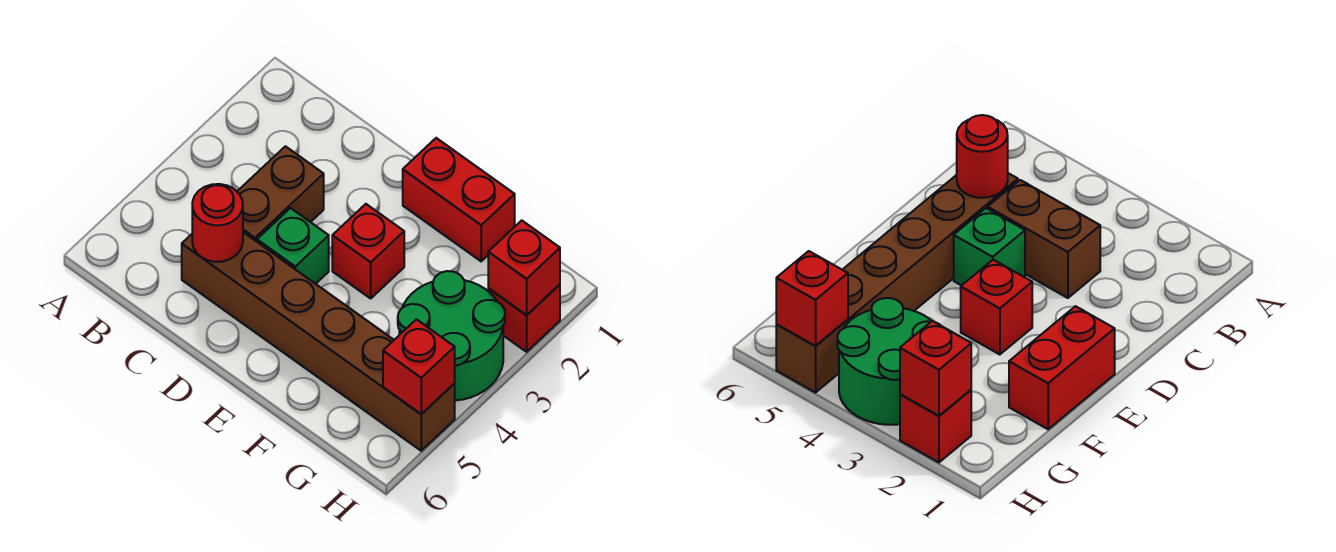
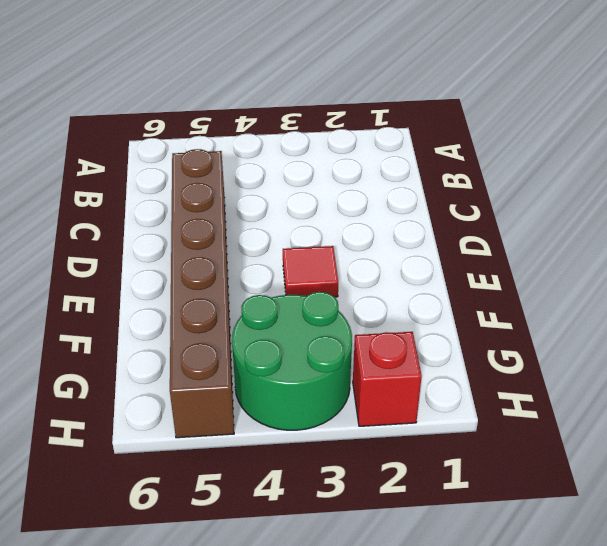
red 1x1 tile [283,246,338,297] -> red 1x1 brick [332,204,404,298]
none -> brown 1x2 brick [237,146,324,242]
none -> green 1x1 brick [257,208,329,284]

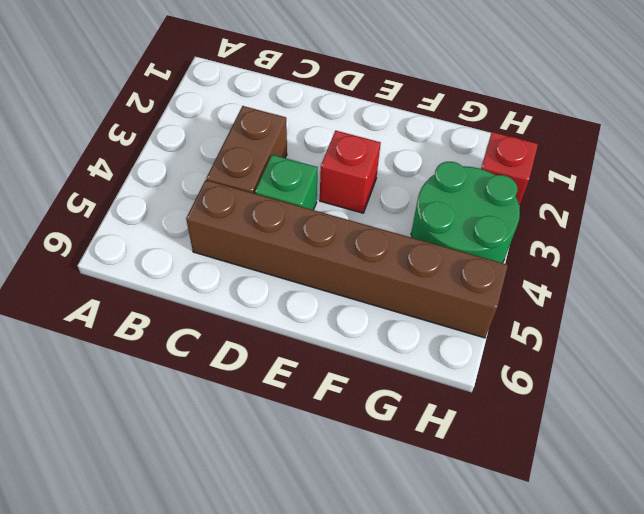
none -> red 1x2 brick [403,138,515,261]
none -> red 1x1 round brick [192,184,243,262]

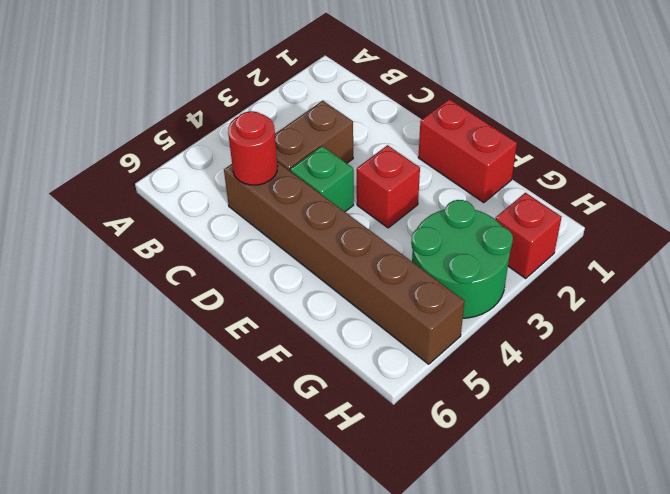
none -> red 1x1 brick [488,220,560,315]
none -> red 1x1 brick [383,319,455,414]

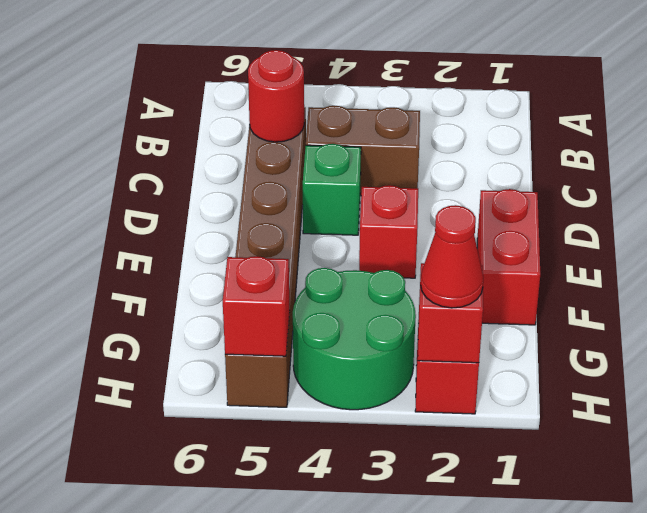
red 1x1 cone [421,205,484,308] -> none

